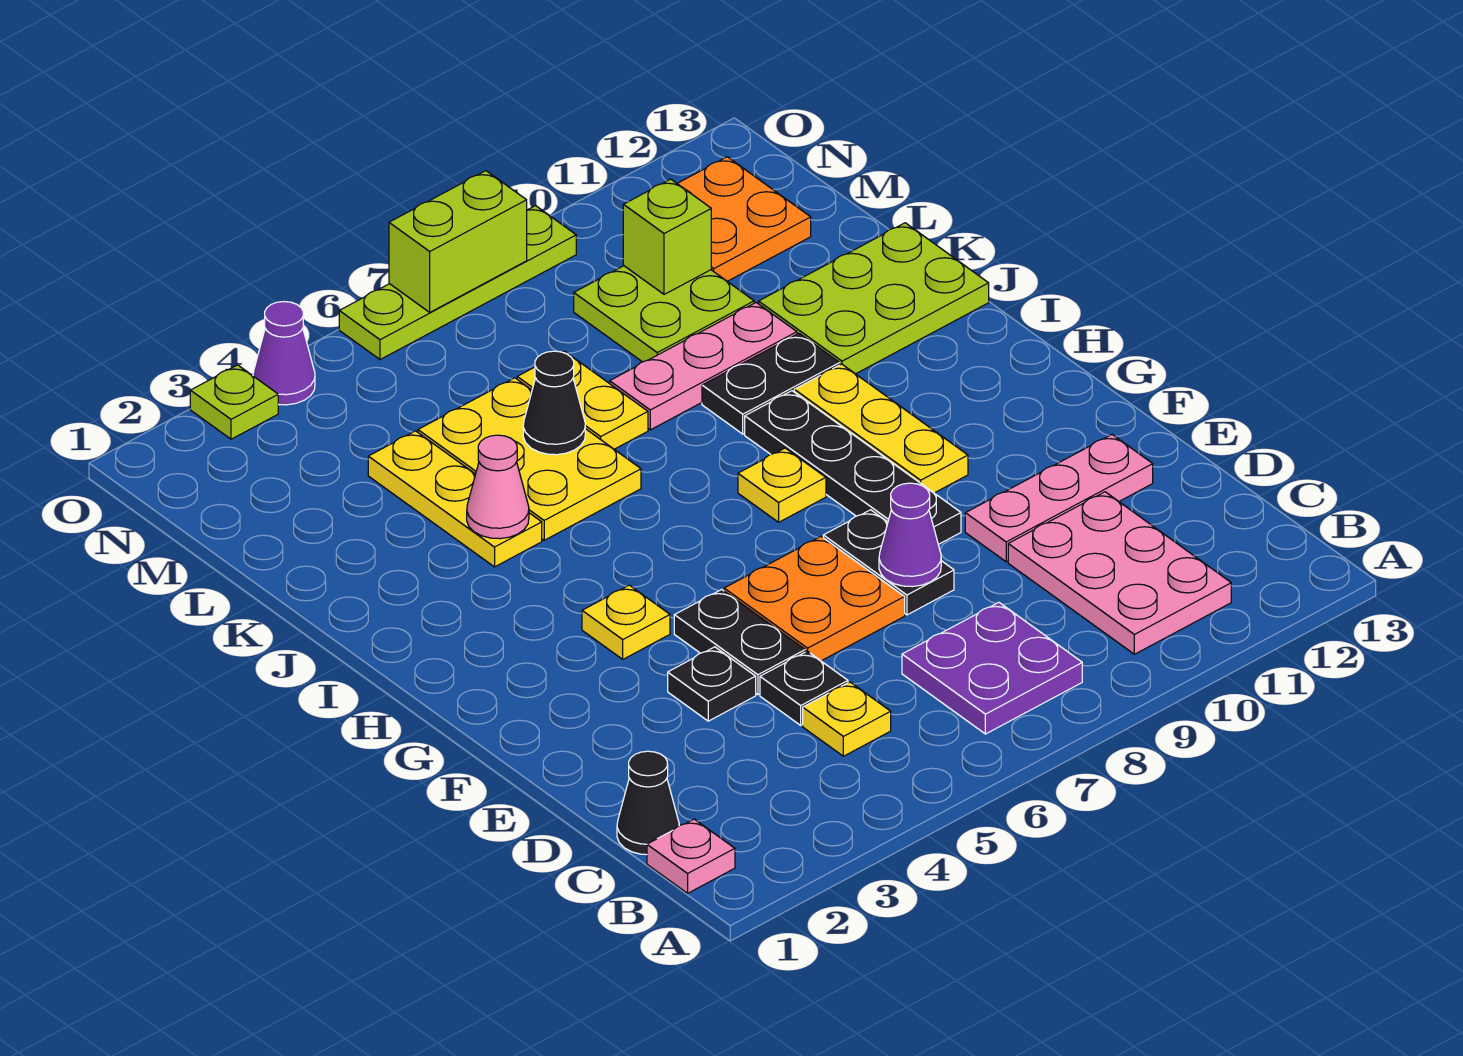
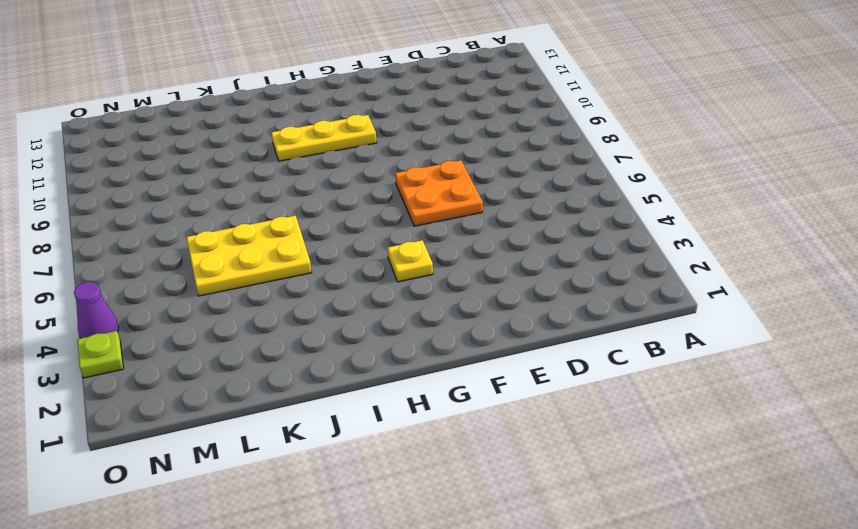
none -> pink 1x1 plate [647,819,735,893]
none -> purple 2x2 plate [902,602,1082,734]
none -> pink 2x3 plate [1008,492,1231,654]
none -> black 1x1 cone [617,751,679,855]

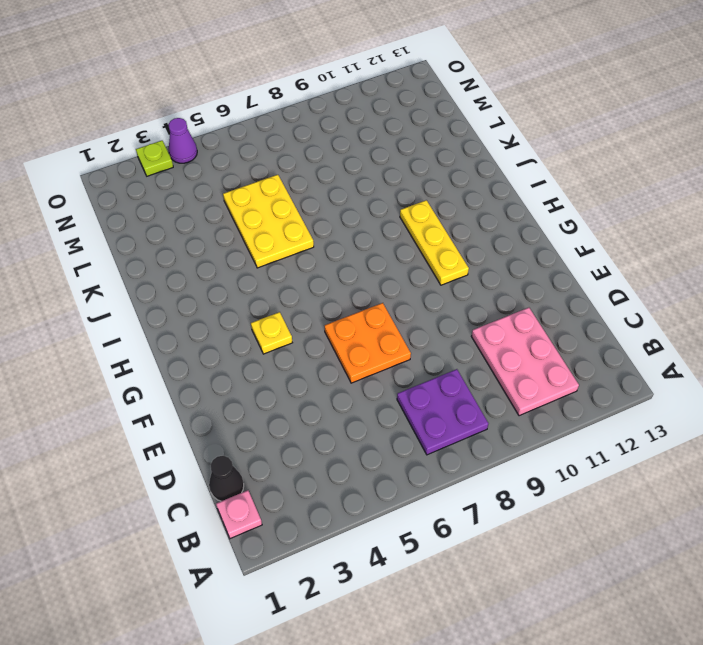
none -> yellow 1x1 plate [803,682,891,756]
none -> black 1x1 plate [760,651,848,725]
none -> black 1x1 plate [668,647,756,721]
none -> black 1x2 plate [674,590,805,694]

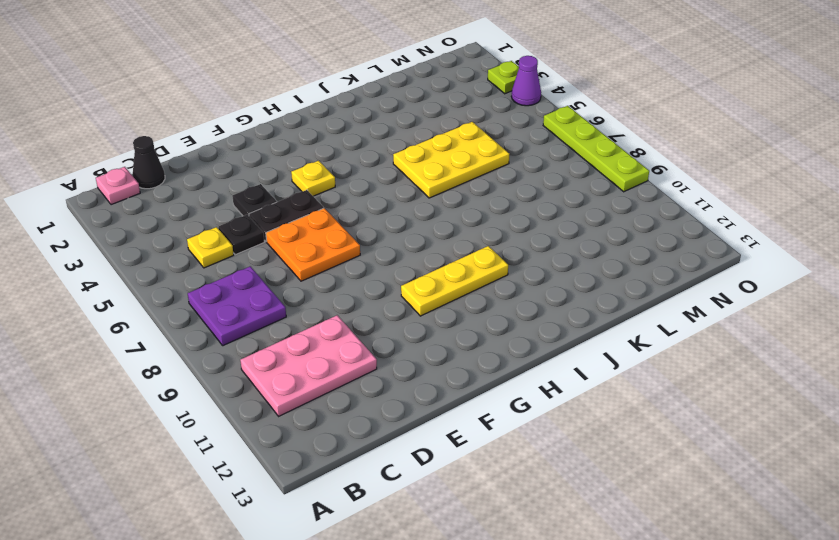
none -> black 1x2 plate [823,510,954,615]
none -> pink 1x3 plate [965,435,1153,562]
none -> black 1x4 plate [745,391,961,544]
none -> yellow 1x1 plate [738,448,826,522]

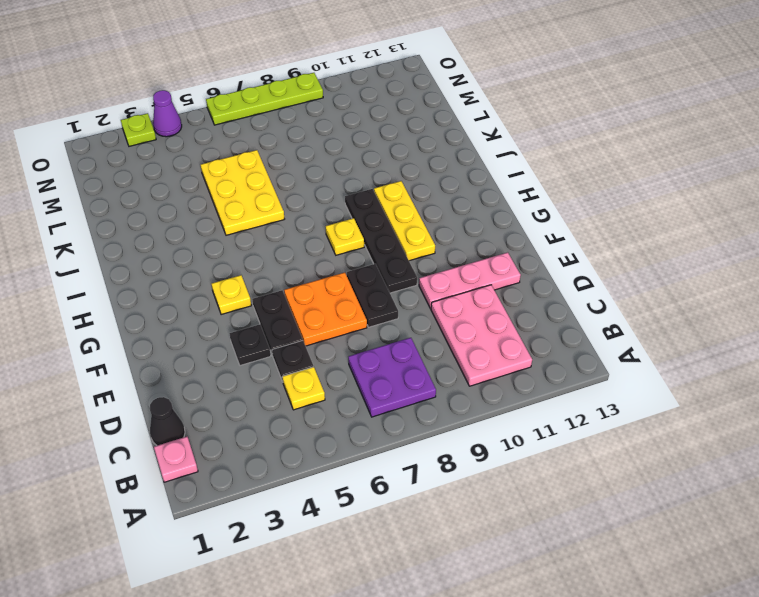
none -> yellow 1x3 plate [368,431,542,567]
none -> black 1x2 plate [702,333,840,434]
none -> lime 2x3 plate [759,223,989,374]
none -> yellow 1x2 plate [517,351,648,449]

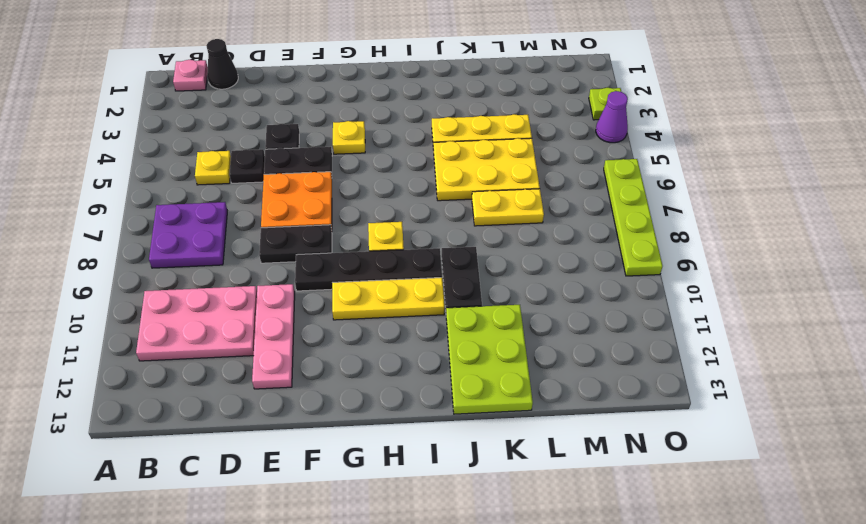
none -> pink 1x3 plate [610,303,797,430]
none -> lime 2x2 plate [574,266,754,362]
none -> orange 2x2 plate [677,157,811,281]
none -> purple 1x1 cone [879,483,941,587]

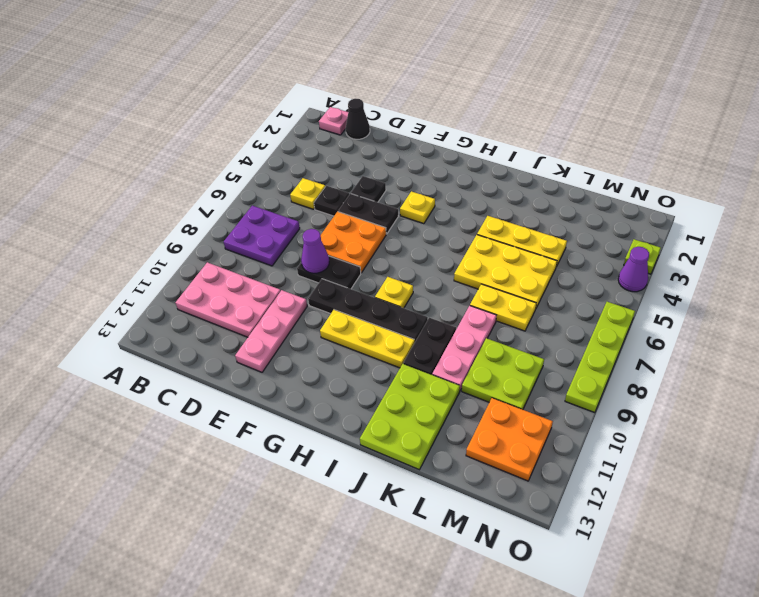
none -> pink 1x1 cone [467,435,529,539]
none -> black 1x1 cone [523,351,585,455]
none -> lime 1x1 brick [623,179,711,295]
none -> lime 1x2 brick [389,171,527,312]

